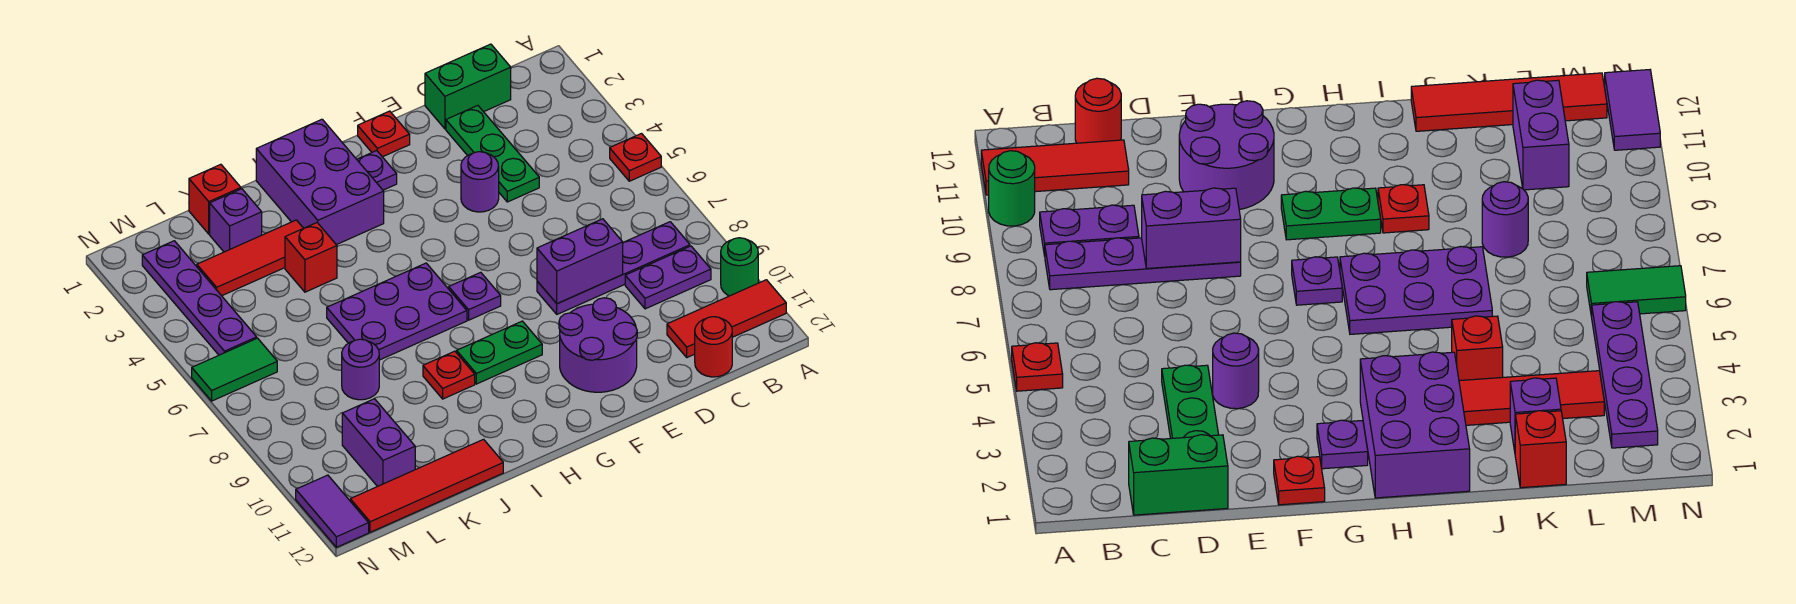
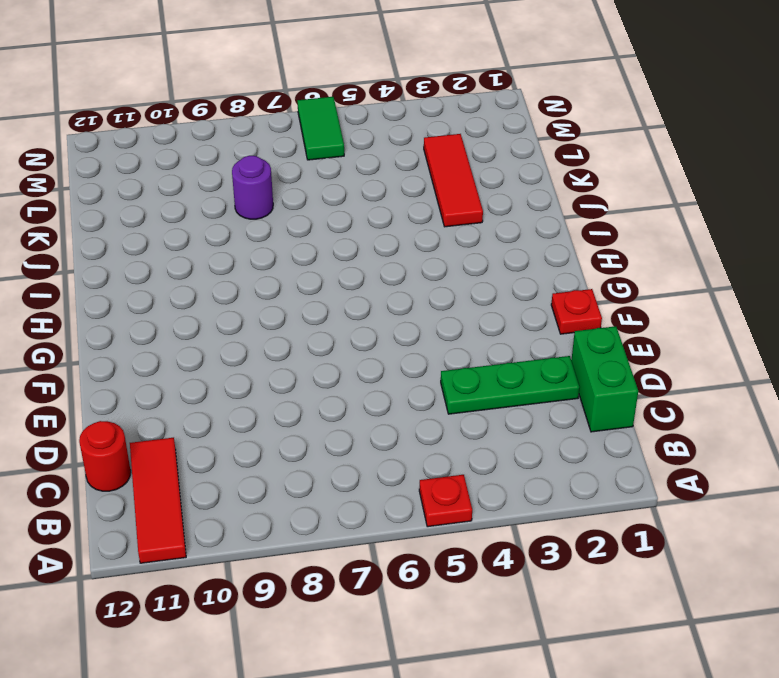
none -> green 1x1 round brick [721,238,758,296]
none -> purple 1x4 plate [537,222,690,314]
none -> purple 1x2 plate [625,246,711,309]

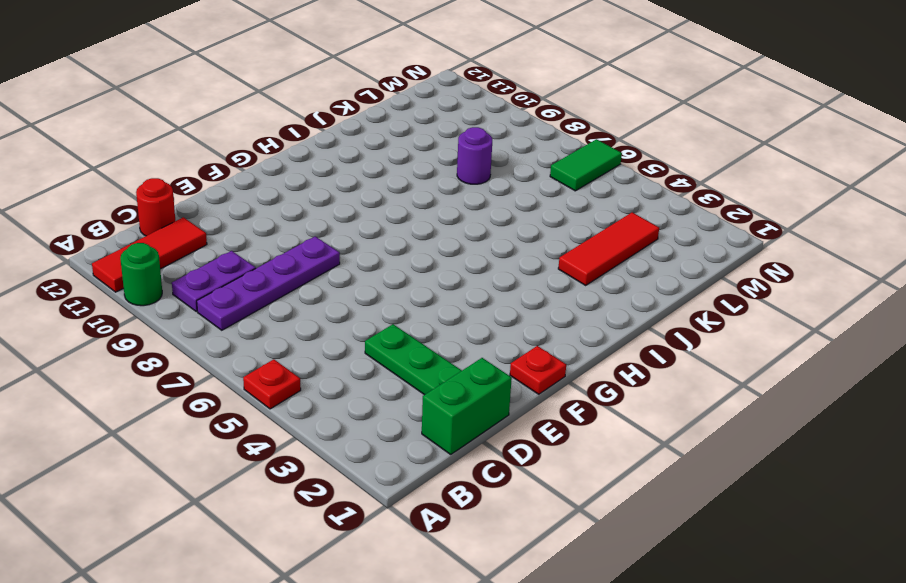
none -> purple 1x1 round brick [461,152,499,212]
none -> purple 2x2 round brick [559,298,637,392]
none -> purple 1x1 plate [357,151,397,190]

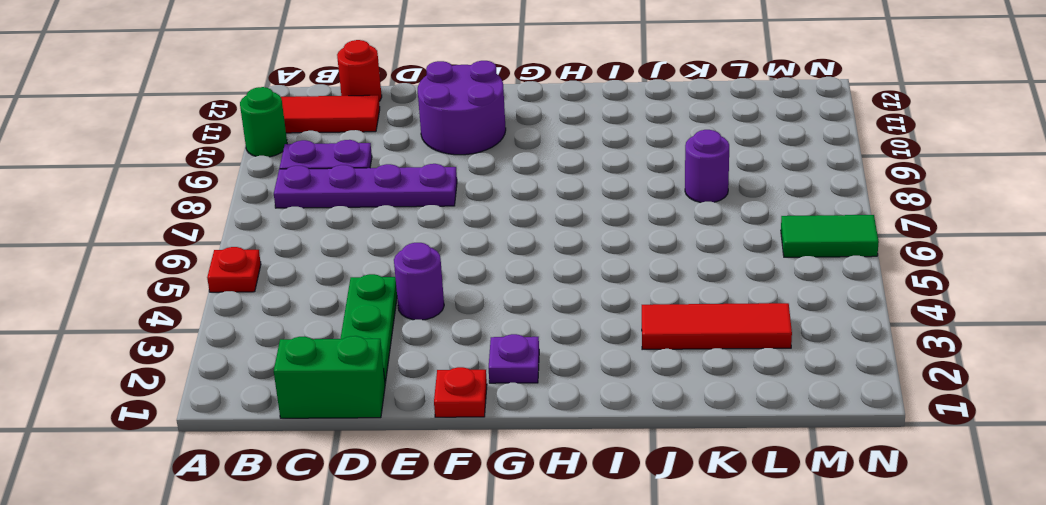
none -> purple 1x1 plate [449,272,501,320]
none -> green 1x2 plate [457,321,542,384]
none -> purple 2x3 brick [256,119,384,245]

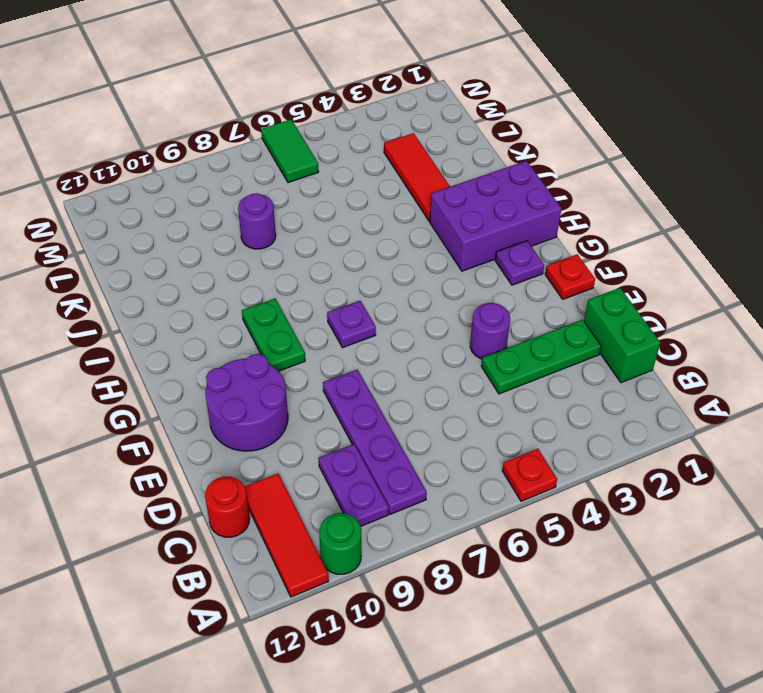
none -> purple 2x3 plate [327,263,467,360]
none -> red 1x1 plate [423,351,475,399]
none -> red 1x1 brick [285,223,337,292]

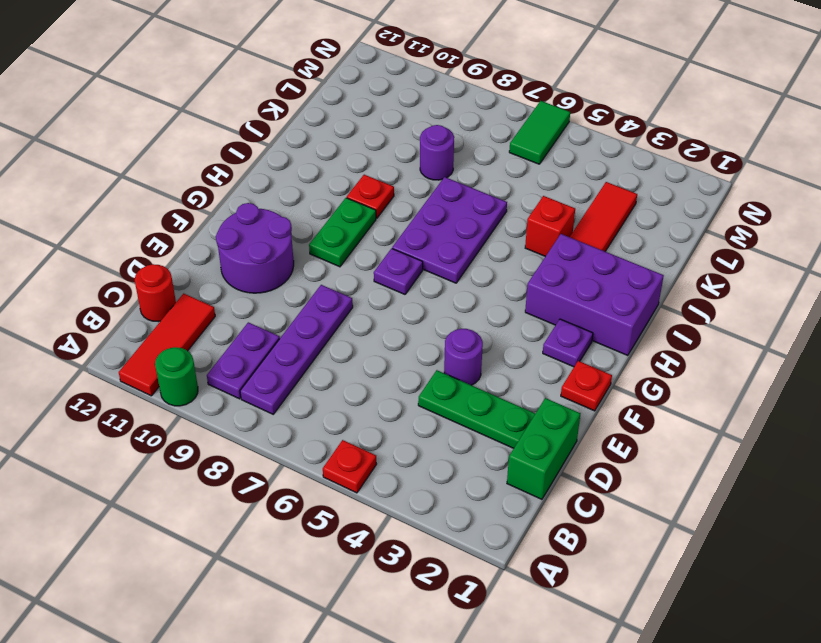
none -> red 1x4 tile [350,439,503,532]
none -> red 1x1 brick [189,164,241,234]
none -> purple 1x1 brick [210,189,262,252]

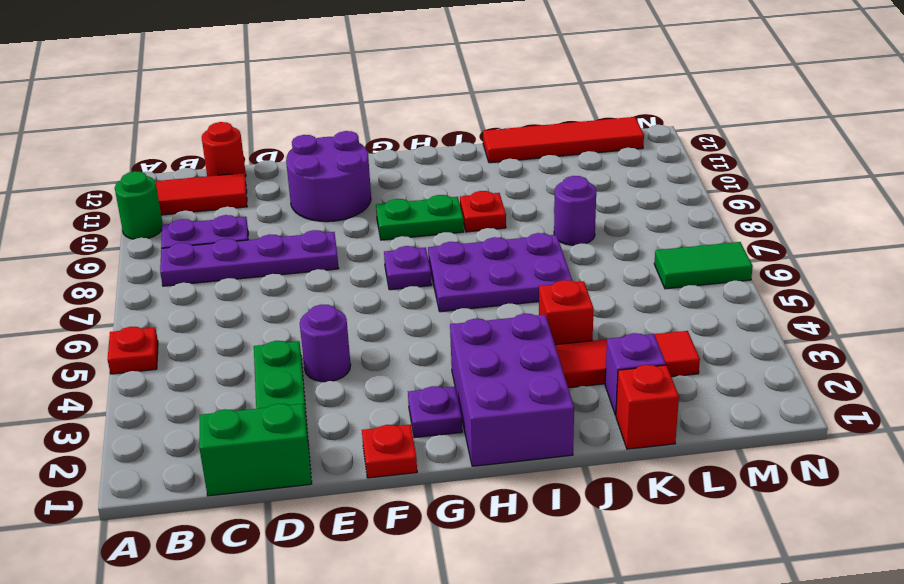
none -> purple 1x2 brick [342,399,415,487]
none -> purple 1x4 plate [142,241,257,355]
none -> purple 1x2 tile [296,475,369,547]

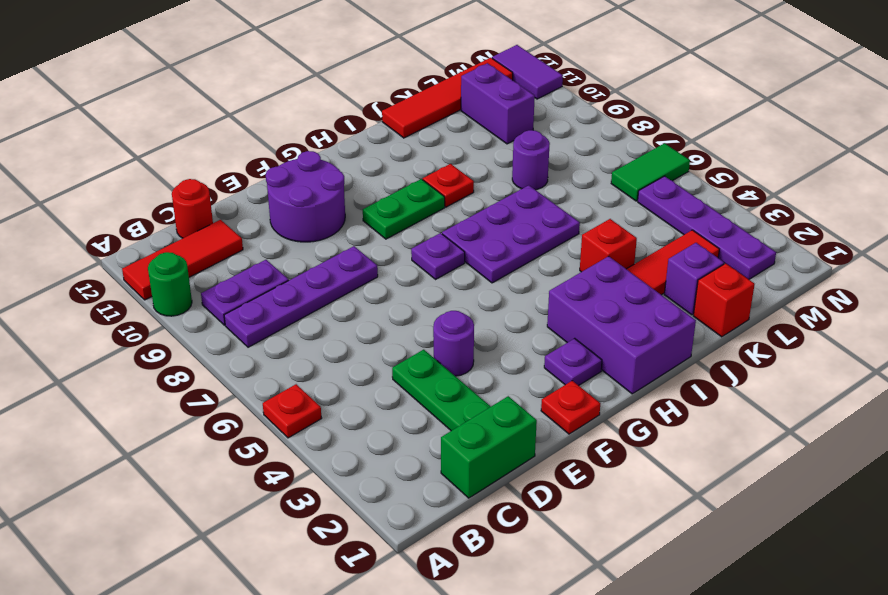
none -> purple 1x2 brick [537,219,623,304]

